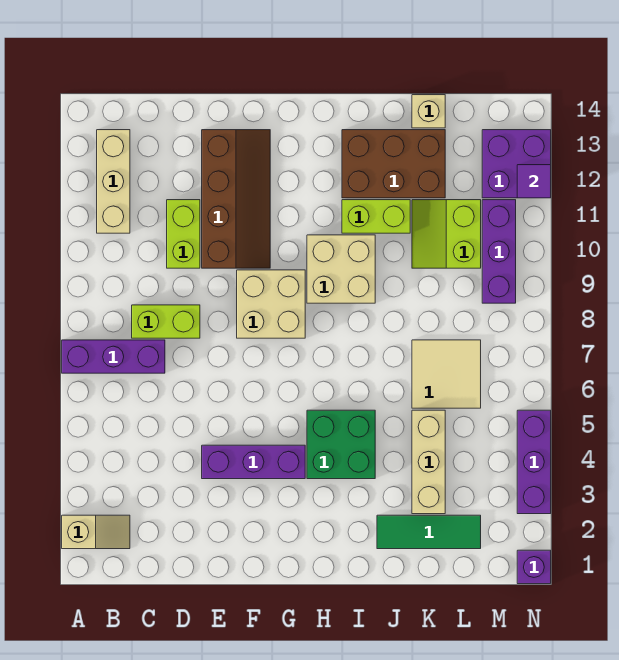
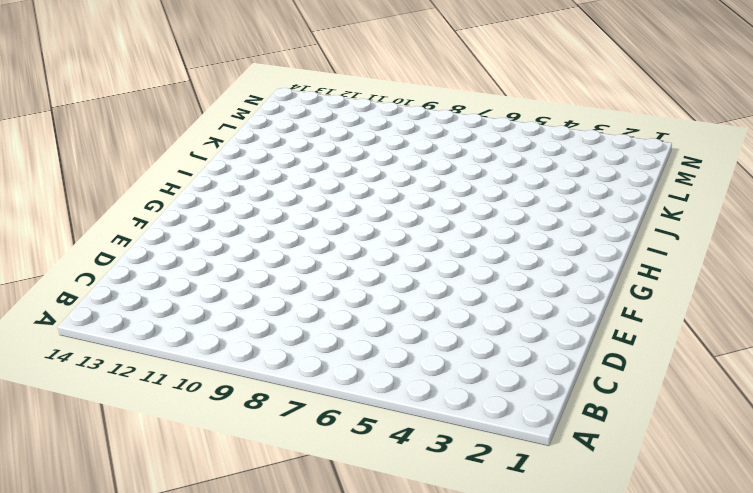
none -> tan 1x2 slope [62,515,130,549]
none -> purple 1x3 brick [62,340,165,373]
none -> tan 1x3 brick [97,130,130,233]

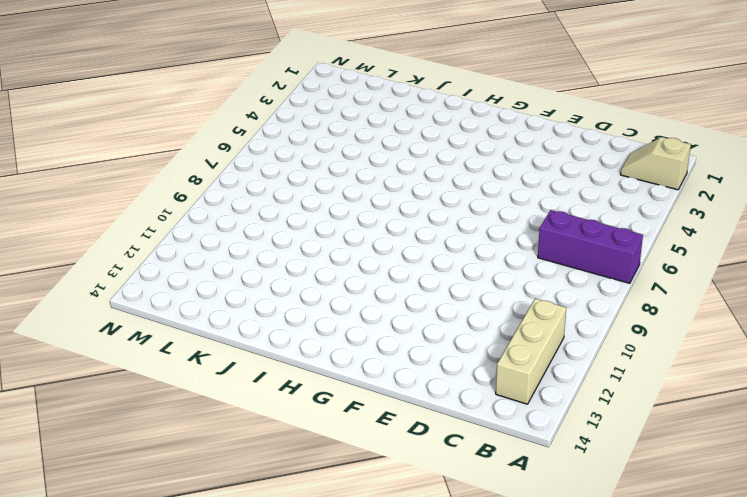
none -> lime 1x2 brick [132,305,200,338]
none -> lime 1x2 brick [167,200,200,268]
none -> purple 1x3 brick [202,445,305,479]

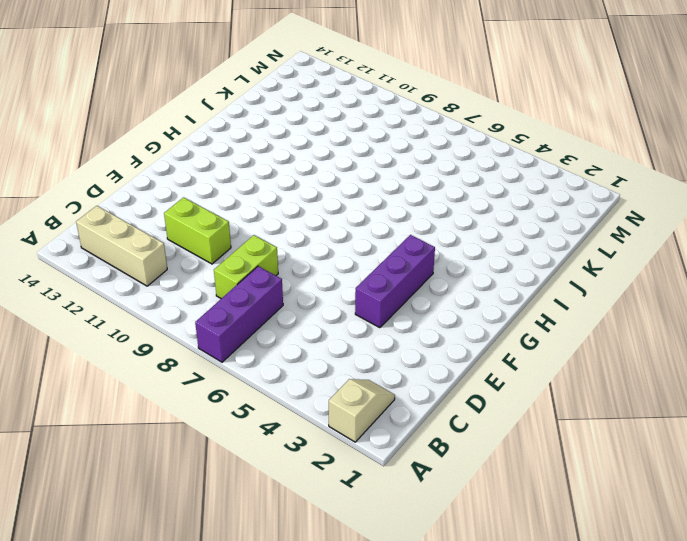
none -> brown 2x4 slope [202,130,270,268]
none -> tan 2x2 brick [237,270,305,338]
none -> green 2x2 brick [307,410,375,479]

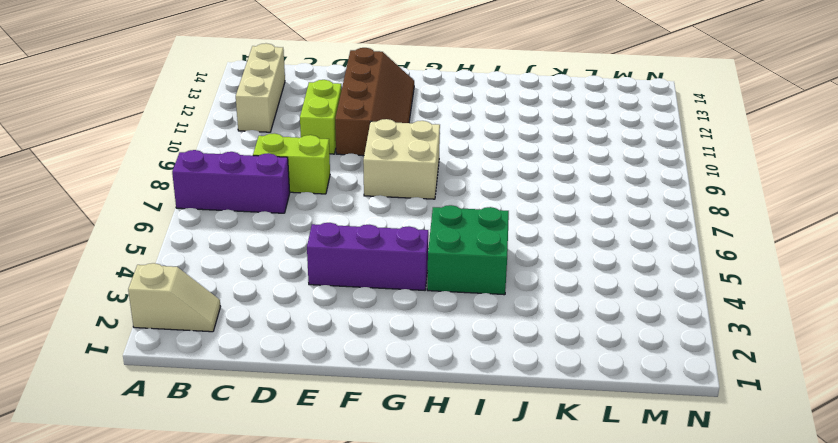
none -> tan 2x2 brick [307,235,375,303]
none -> lime 1x2 brick [342,200,410,233]
none -> brown 2x3 brick [342,130,445,198]

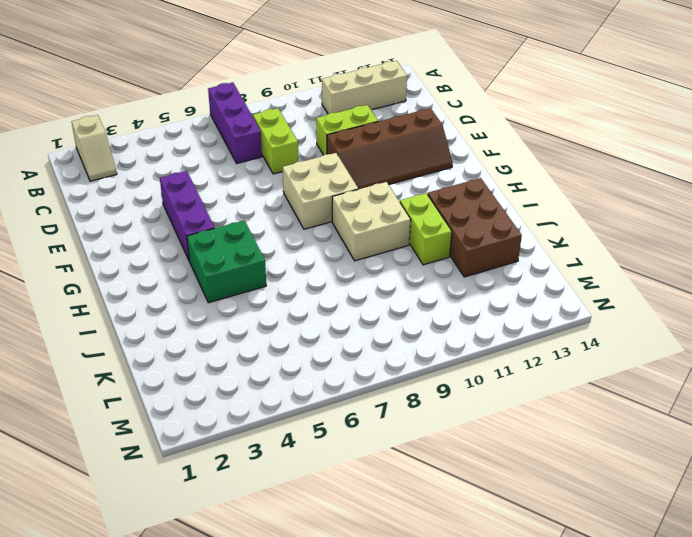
none -> green 1x3 tile [377,515,481,549]
none -> tan 1x3 brick [412,410,445,514]
none -> tan 2x2 tile [412,340,481,408]

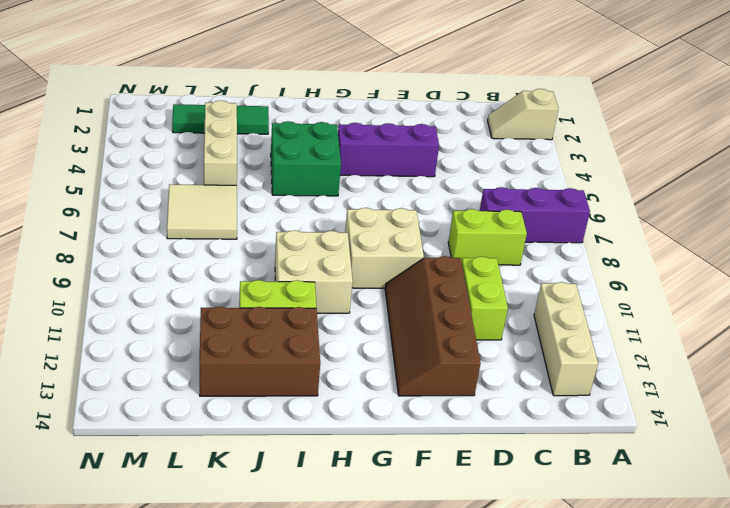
none -> lime 2x2 slope [412,200,481,268]
none -> tan 1x1 brick [412,95,445,128]
none -> purple 1x3 brick [482,200,516,303]

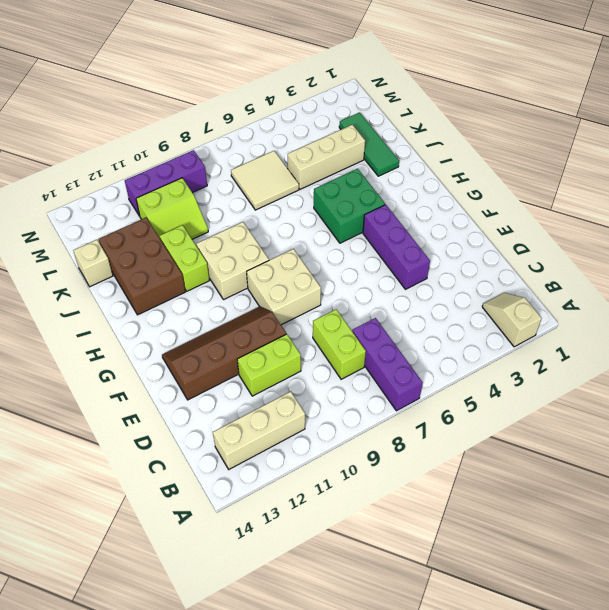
none -> purple 2x2 brick [482,130,551,198]
none -> purple 1x1 brick [517,550,551,584]
none -> purple 1x3 brick [517,410,551,514]

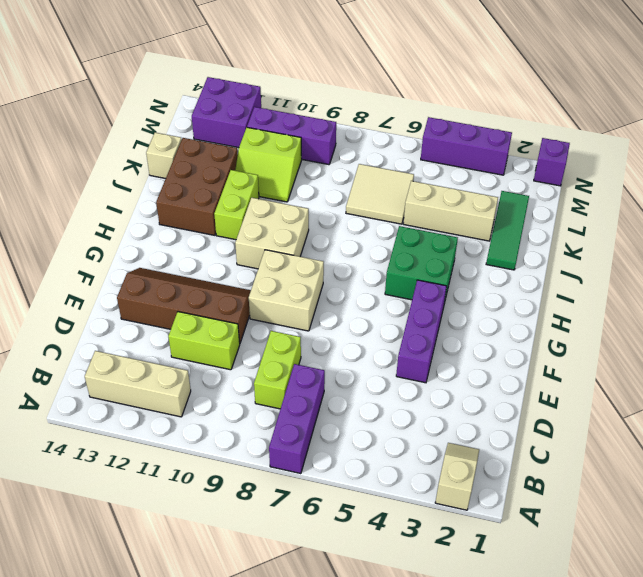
none -> purple 1x1 tile [517,165,551,198]

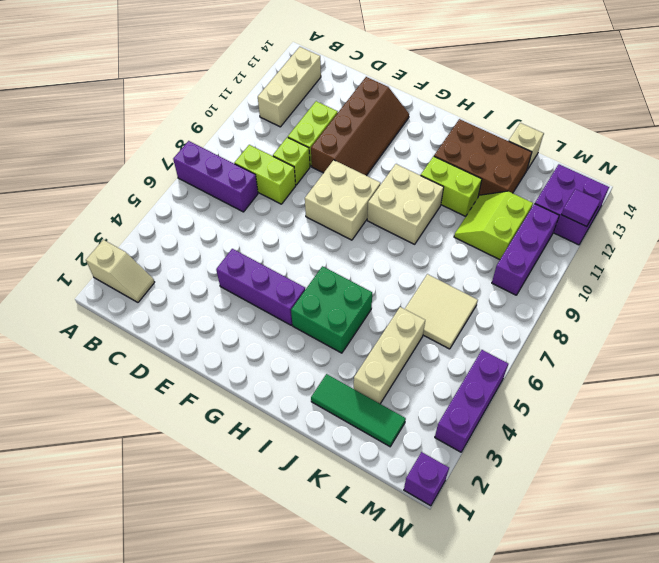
lime 1x1 brick [273,137,310,185] -> none

